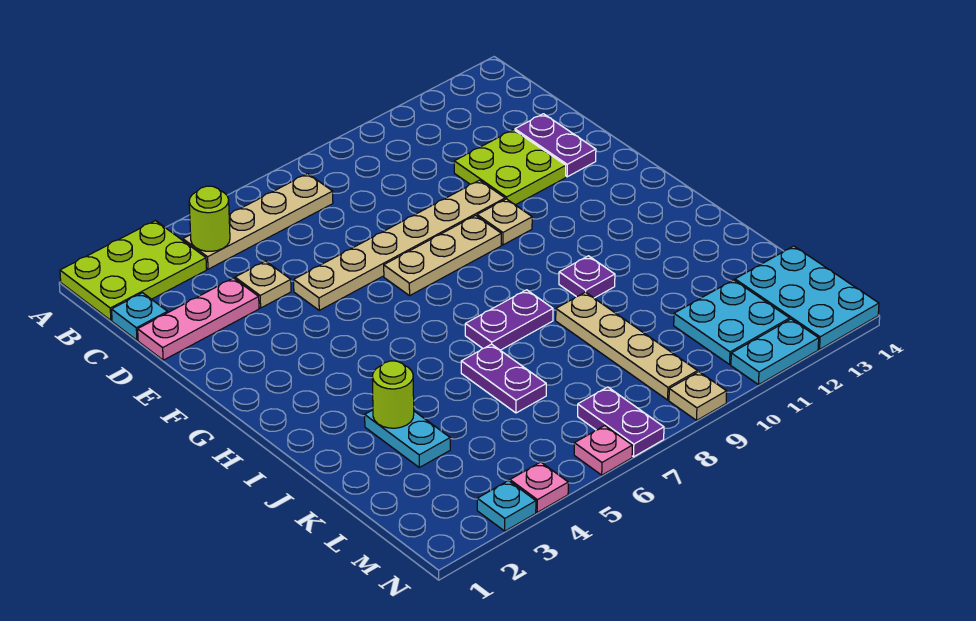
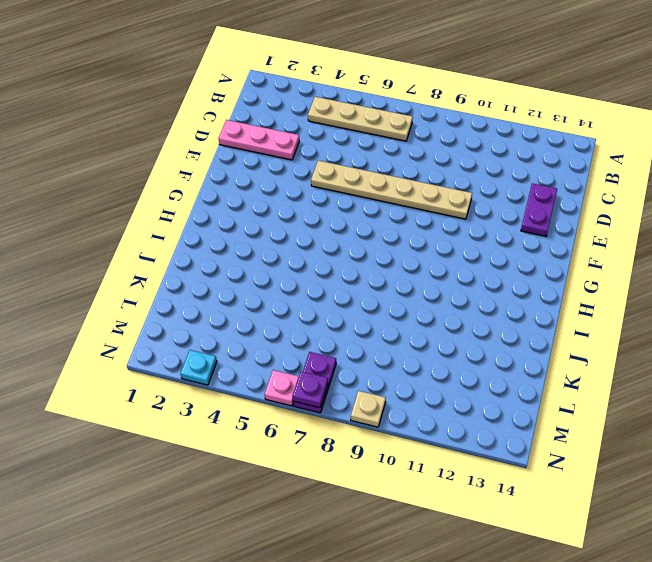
purple 1x1 plate [292,371,328,408] -> purple 1x1 plate moved to [559,256,615,298]
none -> lime 2x3 plate [60,221,207,320]
none -> cyan 1x1 plate [112,293,168,340]
none -> tan 1x1 plate [235,261,291,308]

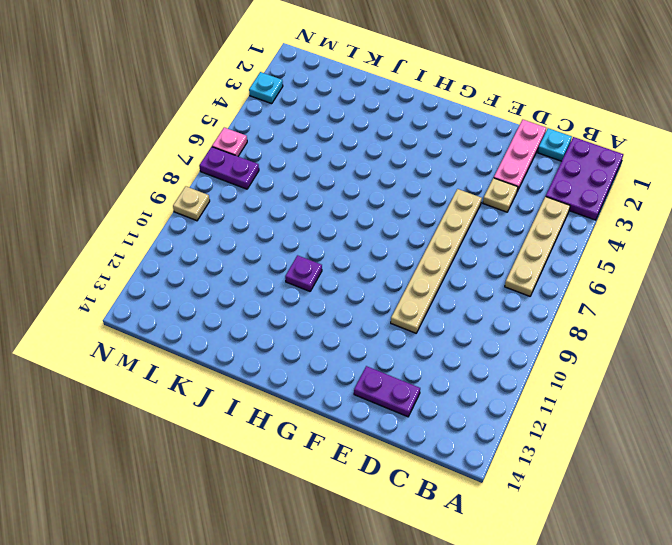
purple 2x3 plate [546,137,623,220] -> lime 2x3 plate [60,221,207,320]
none -> lime 2x2 plate [454,130,566,205]
none -> tan 1x3 plate [384,215,501,296]
none -> tan 1x1 plate [477,199,532,245]

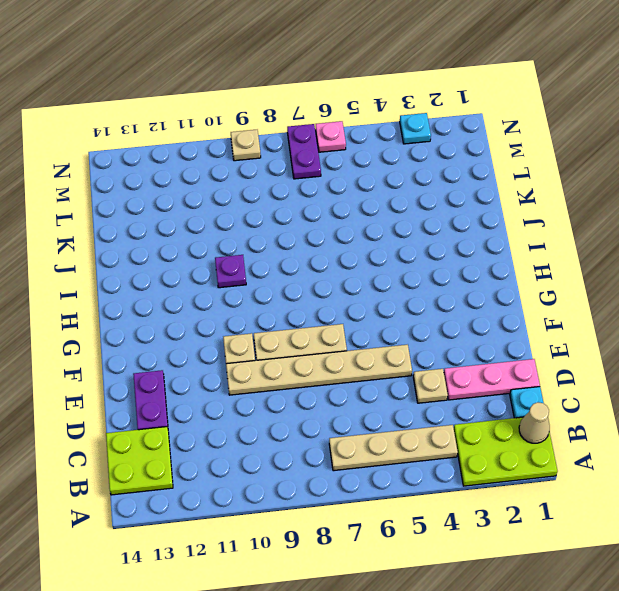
tan 1x1 cone [519,402,550,443] -> none
lime 2x2 plate [106,427,173,495] -> lime 2x2 plate moved to [454,130,566,205]
none -> purple 1x2 plate [465,290,553,350]
none -> cyan 1x2 plate [365,410,450,467]
none -> purple 1x2 plate [461,344,546,413]

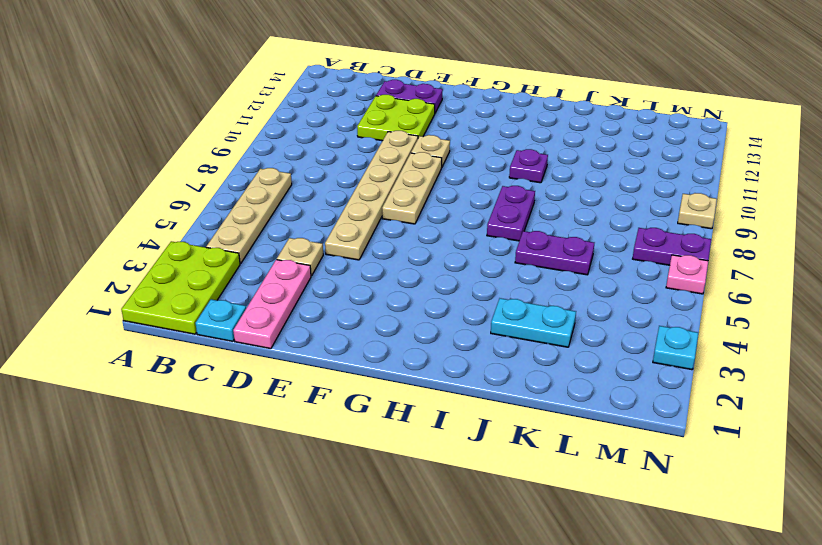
none -> tan 1x4 plate [556,292,698,400]
none -> cyan 2x2 plate [674,280,790,364]
none -> cyan 2x3 plate [735,246,879,349]

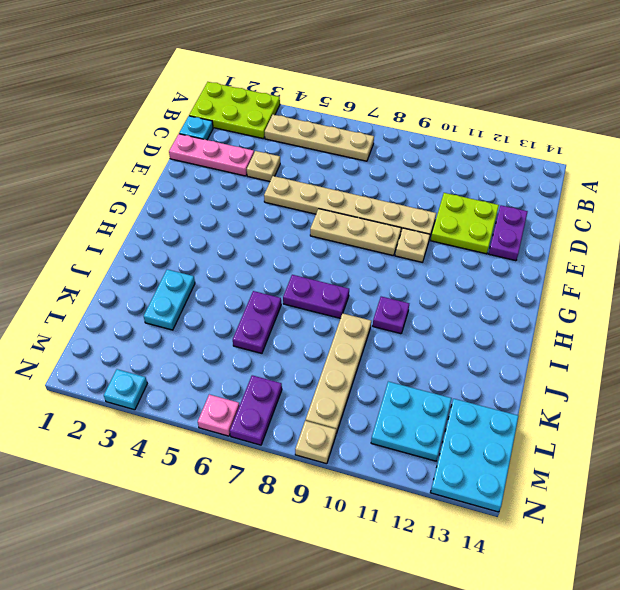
none -> pink 1x1 plate [510,462,568,512]
none -> cyan 1x2 plate [731,319,819,385]
none -> lime 1x1 round brick [189,186,230,251]

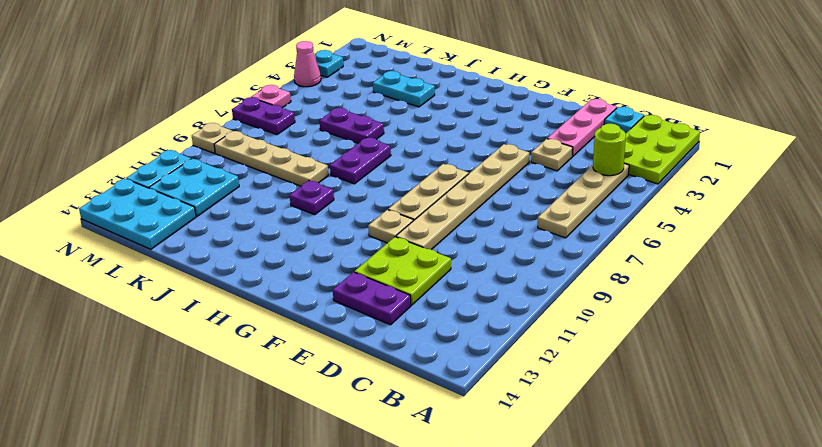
pink 1x1 cone [294,41,321,87] -> pink 1x1 plate [510,462,568,512]
none -> lime 1x1 round brick [372,361,414,428]

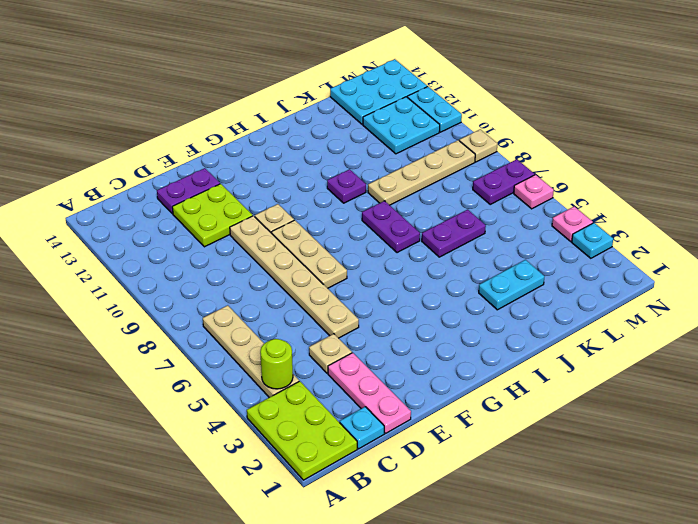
none -> lime 1x1 round brick [372,361,414,428]

